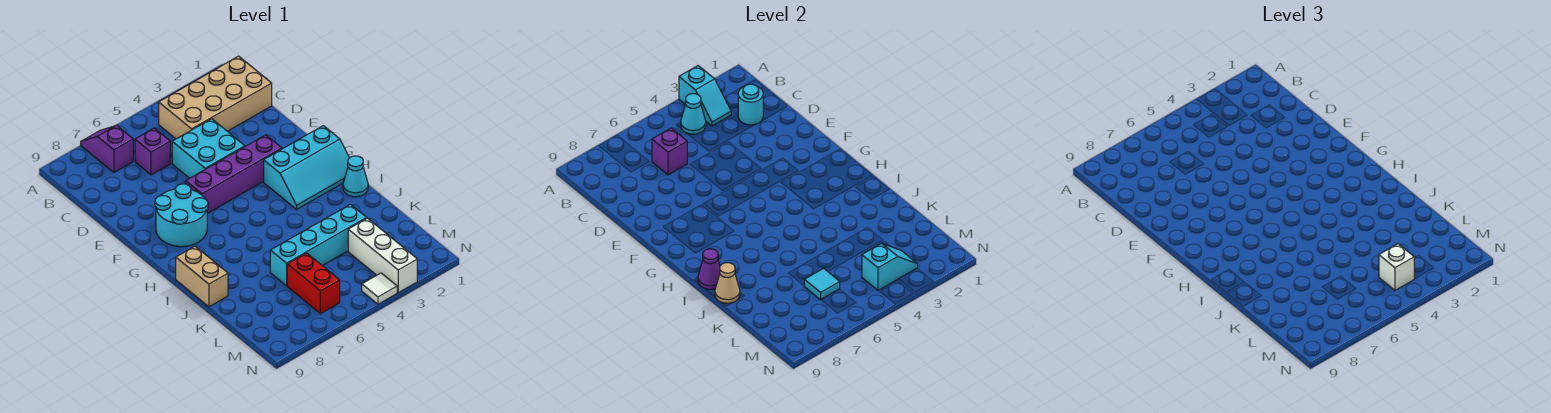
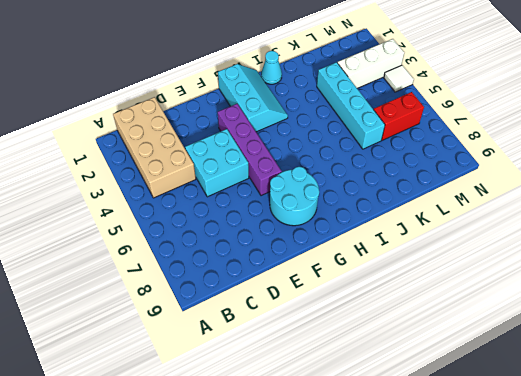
none -> purple 1x2 slope [81,125,133,172]
none -> purple 1x1 brick [135,128,170,175]
none -> tan 1x2 brick [176,246,228,307]

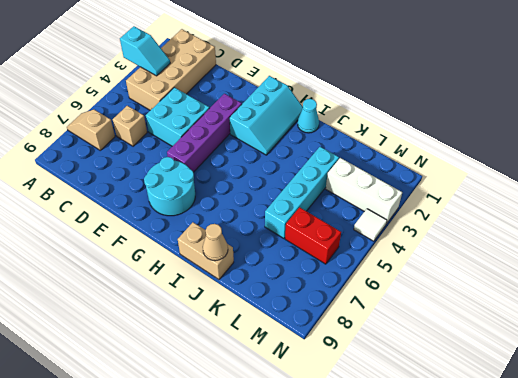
tan 1x2 slope [67,110,115,150] -> purple 1x2 slope [81,125,133,172]
tan 1x1 brick [113,106,147,146] -> purple 1x1 brick [135,128,170,175]
none -> cyan 1x1 cone [681,94,706,134]
none -> cyan 1x1 round brick [738,84,763,125]
none -> purple 1x1 brick [652,128,687,175]

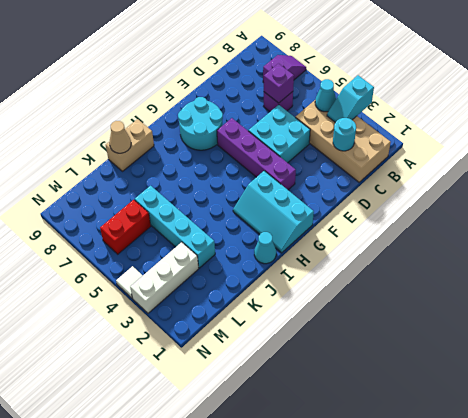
none -> purple 1x1 cone [698,249,720,289]
none -> cyan 1x1 tile [804,268,840,300]
none -> cyan 1x2 slope [862,243,918,290]

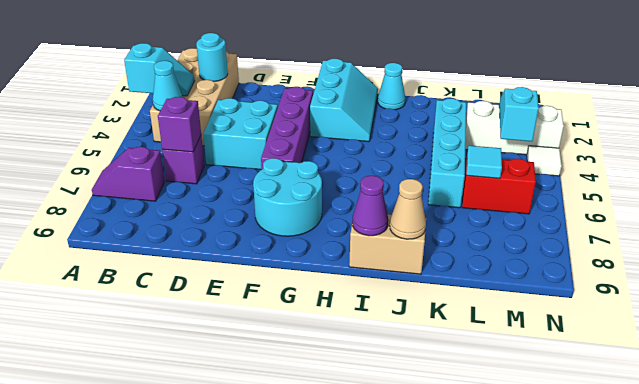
none -> white 1x1 brick [1379,244,1414,290]

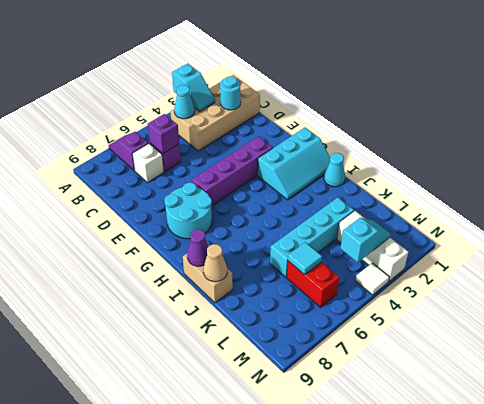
white 1x1 brick [132,143,164,183] -> white 1x1 brick moved to [1379,244,1414,290]
none -> cyan 2x2 brick [172,119,245,178]

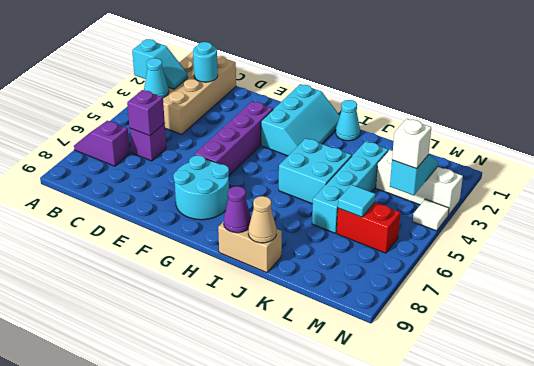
cyan 2x2 brick [279,138,352,204] -> cyan 2x2 brick moved to [172,119,245,178]

